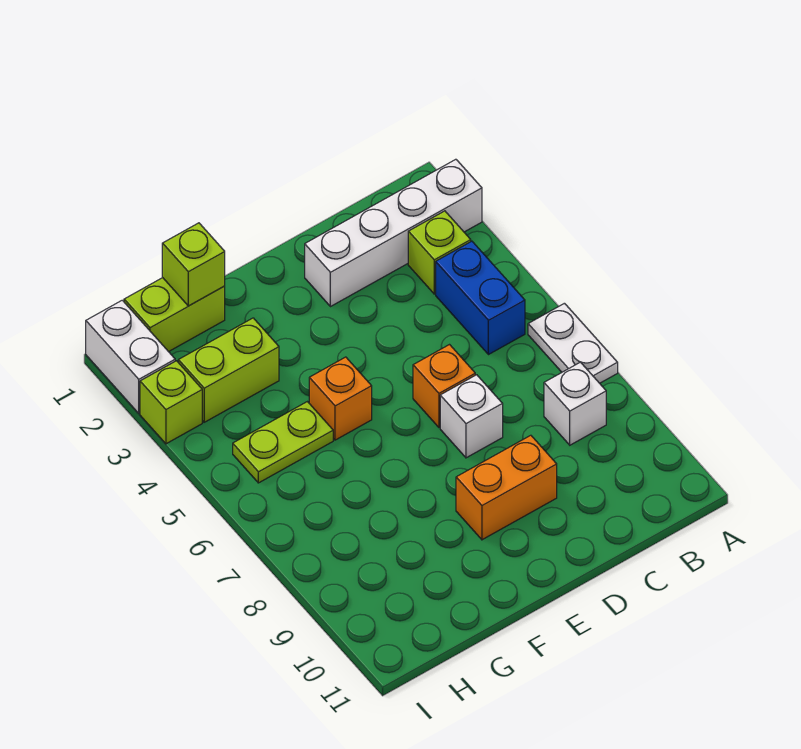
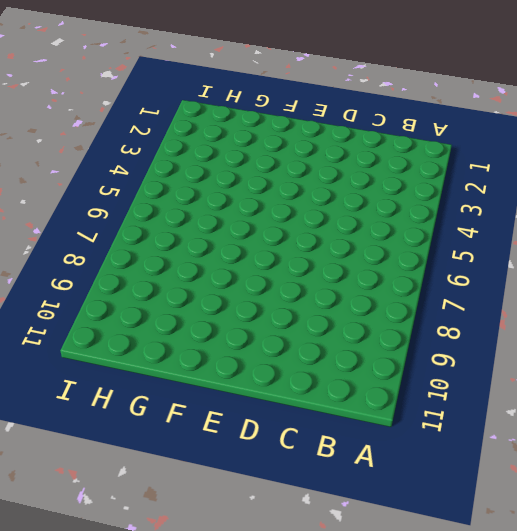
none -> white 1x4 brick [305,159,482,307]
none -> white 1x2 plate [528,303,618,383]
none -> lime 1x1 brick [408,211,471,294]

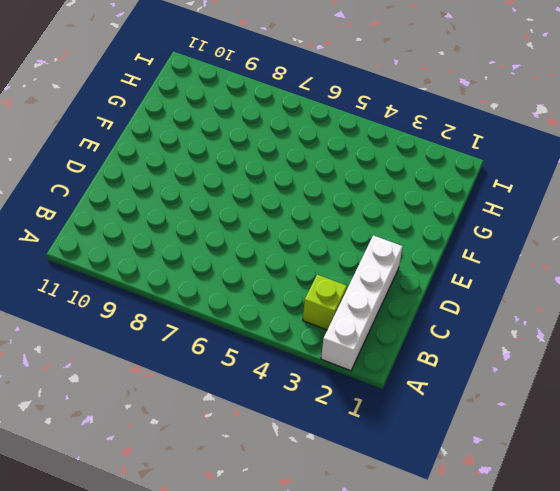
none -> white 1x2 plate [528,303,618,383]
none -> blue 1x2 brick [436,241,525,355]
none -> white 1x1 brick [544,362,606,445]

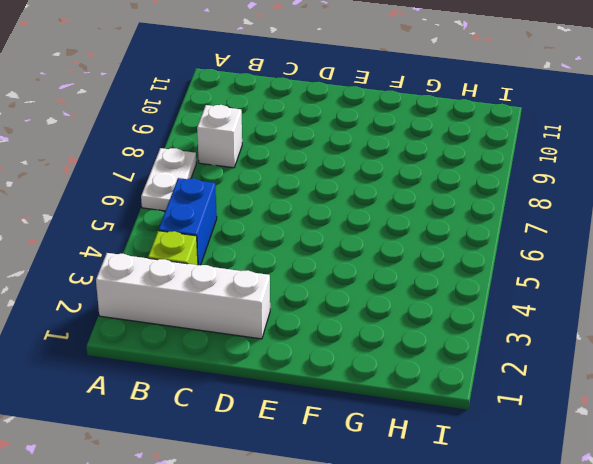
none -> orange 1x1 brick [413,345,475,427]
none -> white 1x1 brick [440,375,503,458]
none -> orange 1x2 brick [456,435,557,540]

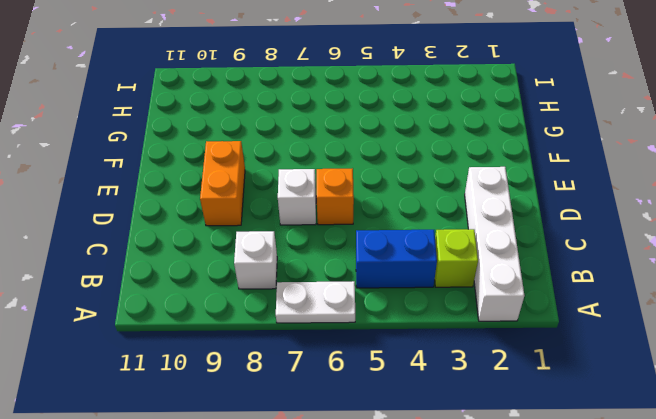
none -> orange 1x1 brick [309,357,372,440]
none -> lime 1x2 brick [124,278,225,352]
none -> lime 1x2 brick [178,318,279,422]

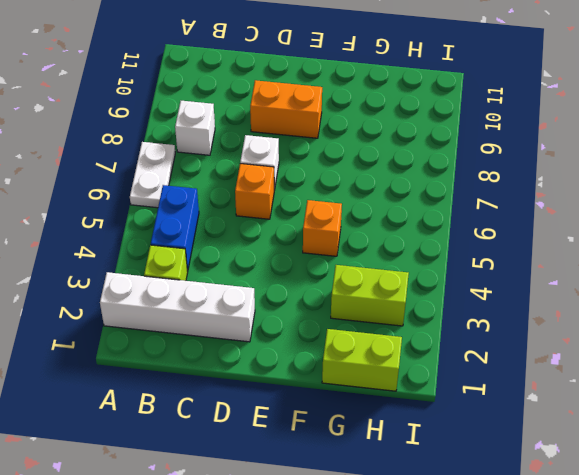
none -> lime 1x2 plate [233,402,333,483]
none -> white 1x2 brick [86,300,175,413]
none -> lime 1x1 brick [140,361,202,444]

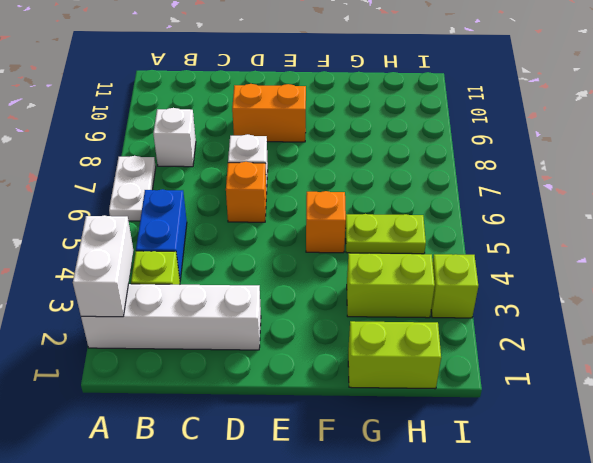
white 1x2 brick [73,215,134,317] -> white 1x2 brick moved to [86,300,175,413]
none -> lime 1x1 brick [162,223,225,306]

